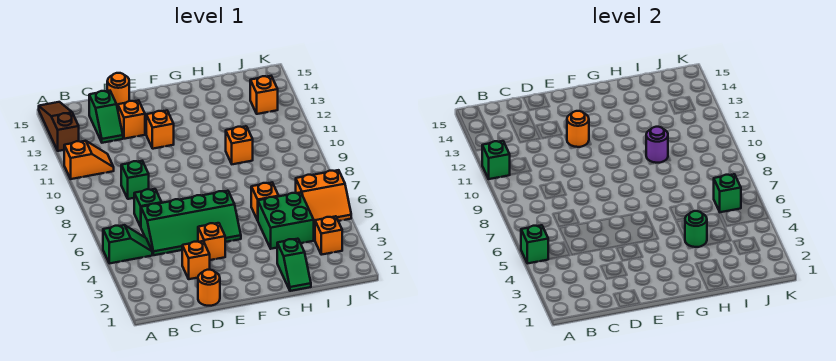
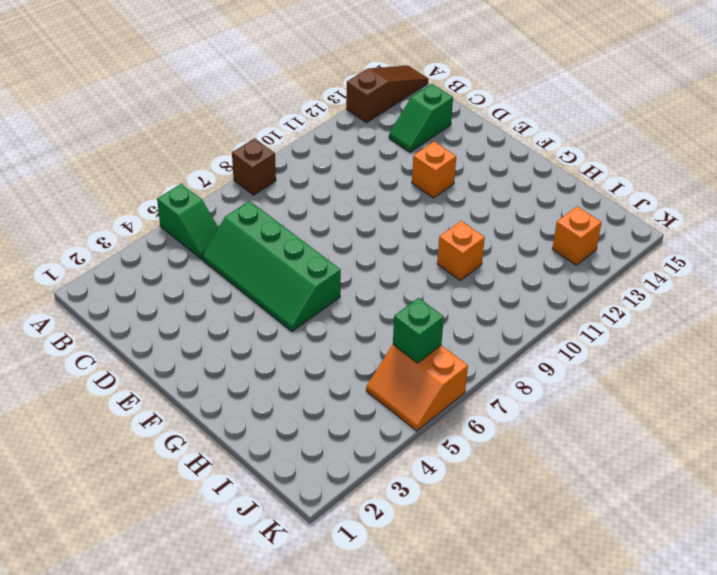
brown 1x1 brick [232,139,276,195] -> none
none -> orange 1x2 slope [64,141,114,179]
none -> green 1x1 brick [134,189,162,227]
none -> green 1x1 brick [121,161,149,199]

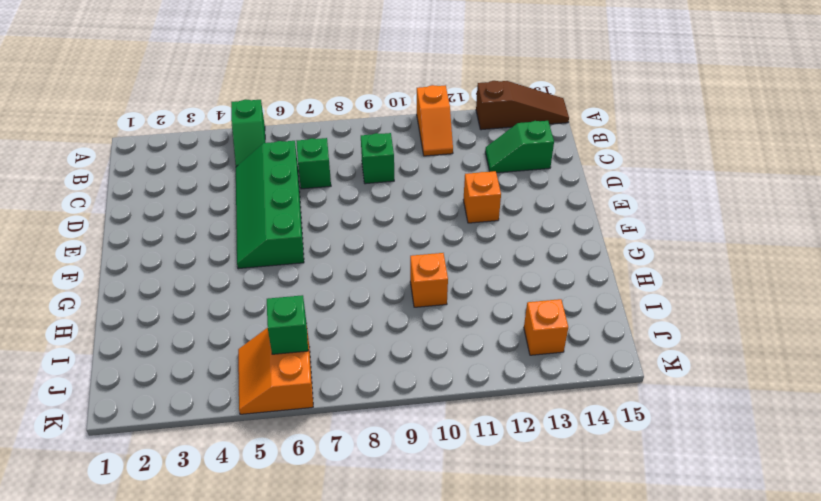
none -> orange 1x1 round brick [198,270,220,306]
none -> orange 1x1 brick [182,241,210,279]
none -> orange 1x1 brick [118,100,145,139]

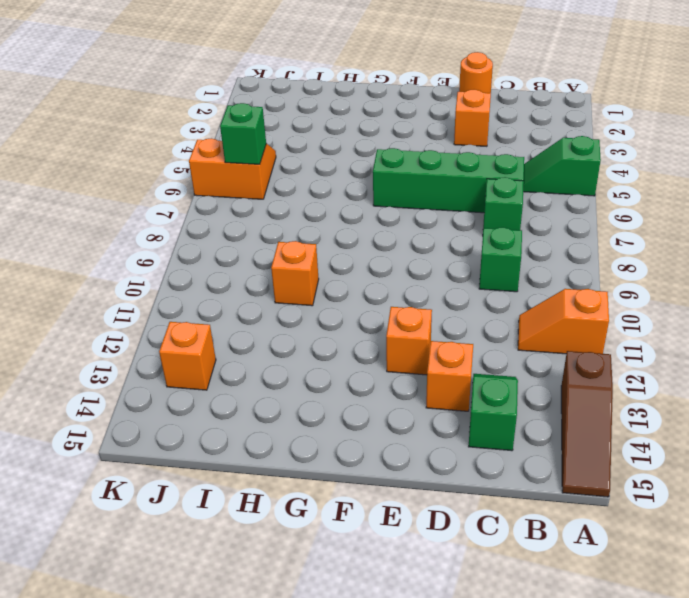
none -> orange 1x1 round brick [107,73,129,109]
none -> orange 1x1 brick [198,223,225,260]
none -> green 1x2 slope [277,239,311,291]

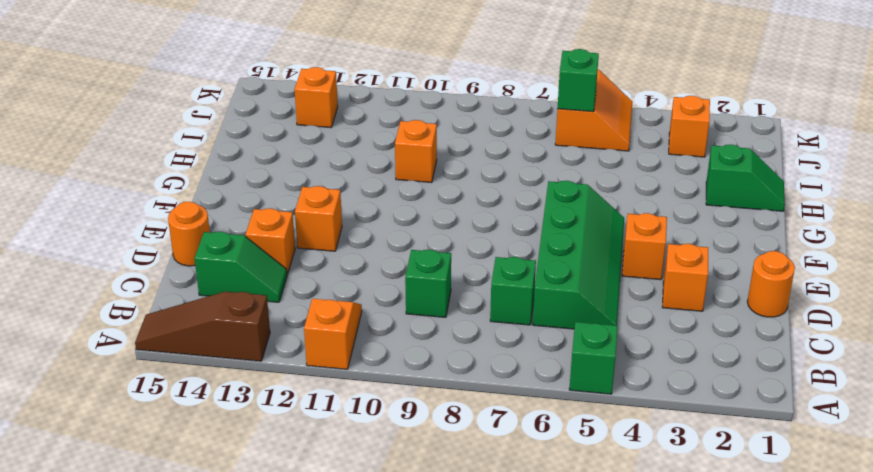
none -> green 2x2 brick [258,192,314,249]
none -> orange 1x1 brick [251,183,279,220]
none -> green 1x1 brick [521,225,548,263]

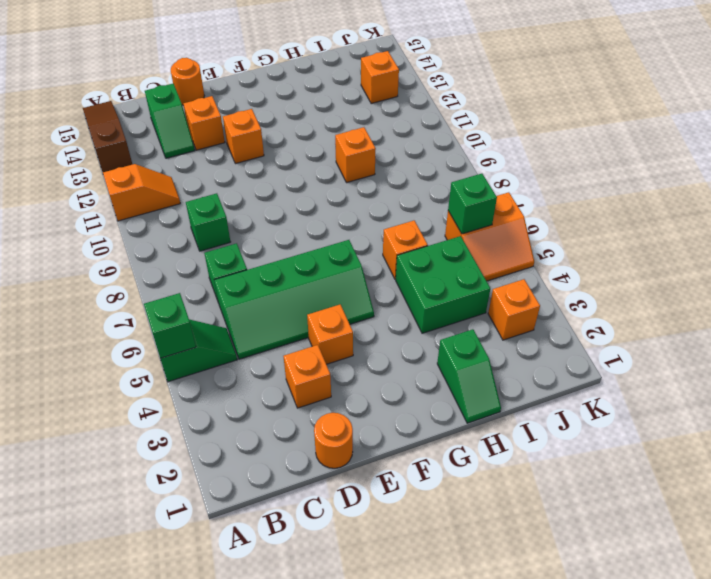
none -> green 1x1 brick [482,141,510,179]
none -> orange 1x1 round brick [567,111,589,147]
none -> green 1x1 round brick [685,211,707,247]

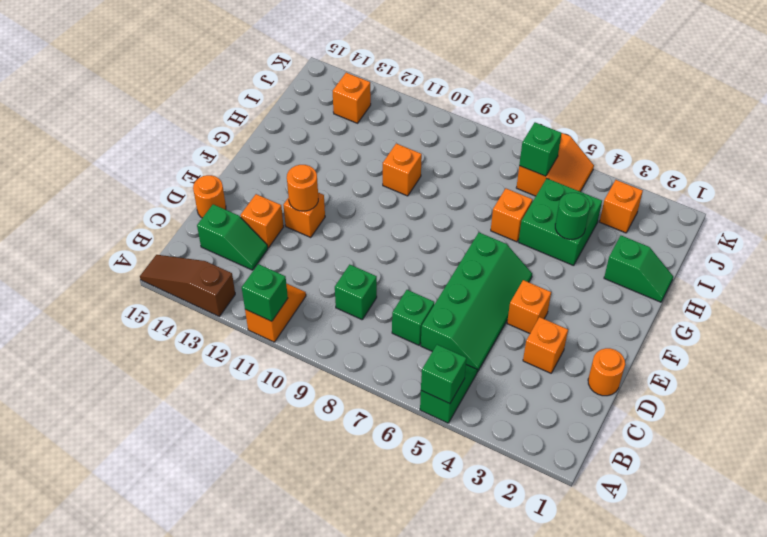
none -> purple 1x1 round brick [646,127,668,163]

